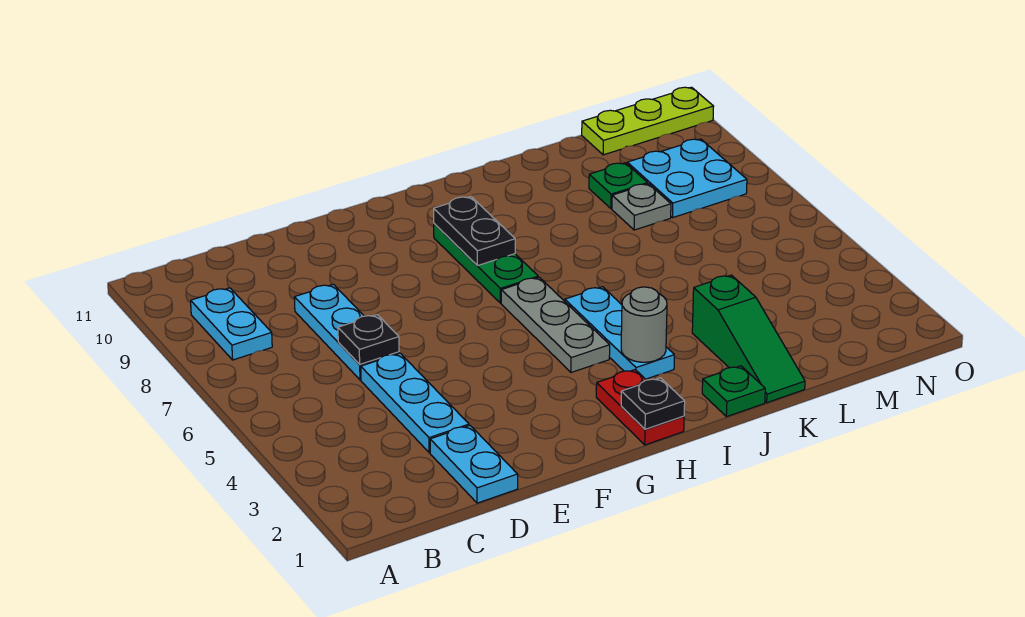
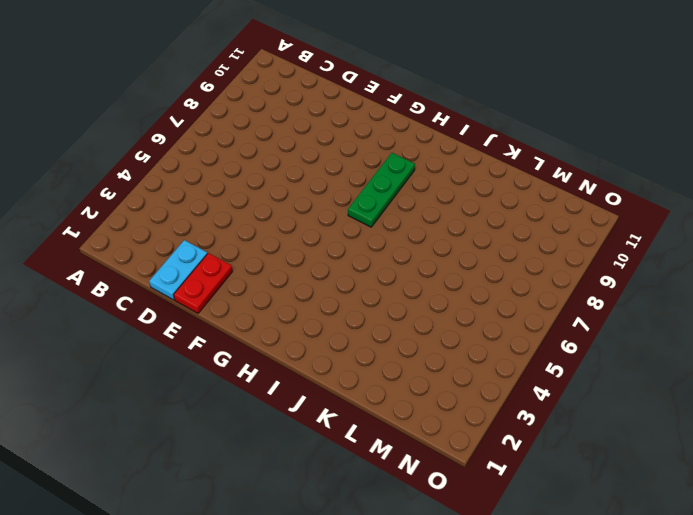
red 1x2 plate [174,253,232,313] -> red 1x2 plate moved to [596,370,684,445]
none -> cyan 1x2 plate [191,288,272,360]
none -> cyan 1x3 plate [361,353,469,453]
none -> cyan 1x3 plate [294,284,399,380]

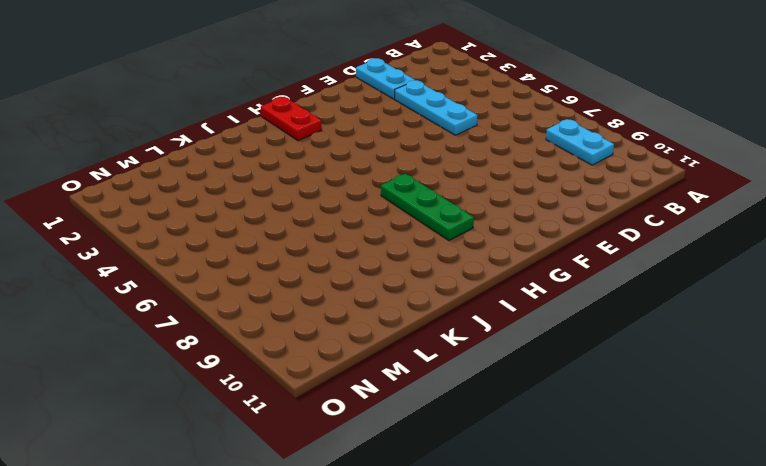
none -> cyan 1x3 plate [294,284,399,380]
none -> grey 1x3 plate [501,277,610,372]
none -> cyan 1x3 plate [565,287,674,379]

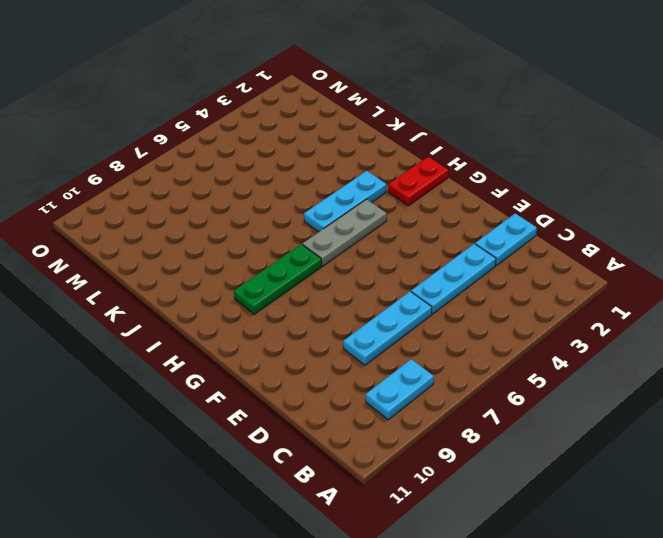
none -> green 1x1 plate [702,366,765,417]
none -> green 1x3 slope [692,275,805,403]
none -> grey 1x1 plate [612,184,671,230]

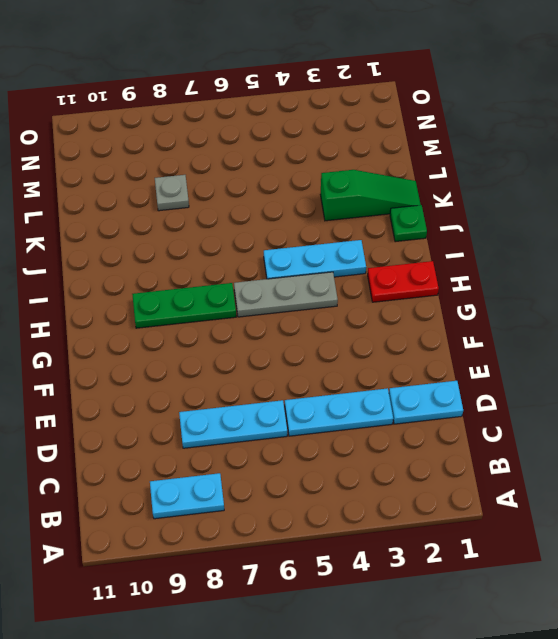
none -> green 1x1 plate [589,163,648,209]
none -> cyan 2x2 plate [627,139,747,217]
none -> lime 1x3 plate [582,87,714,155]

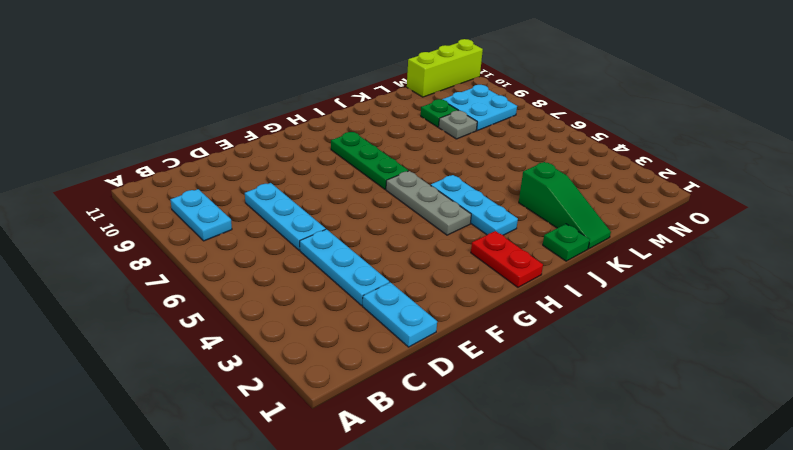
lime 1x3 brick [407,39,483,97] -> lime 1x3 plate [582,87,714,155]
none -> black 1x1 plate [338,315,399,364]
none -> black 1x1 plate [621,378,685,429]
none -> black 1x2 plate [434,197,515,266]

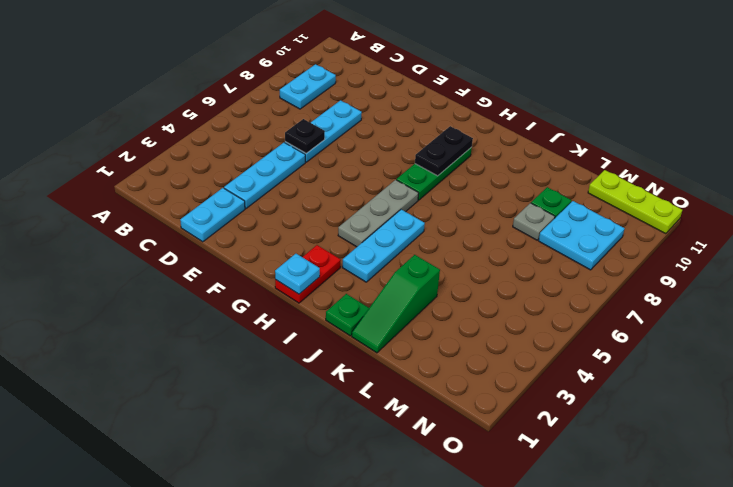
cyan 1x1 plate [275,254,320,294] -> black 1x1 plate [621,378,685,429]
none -> grey 1x1 round brick [621,287,667,362]

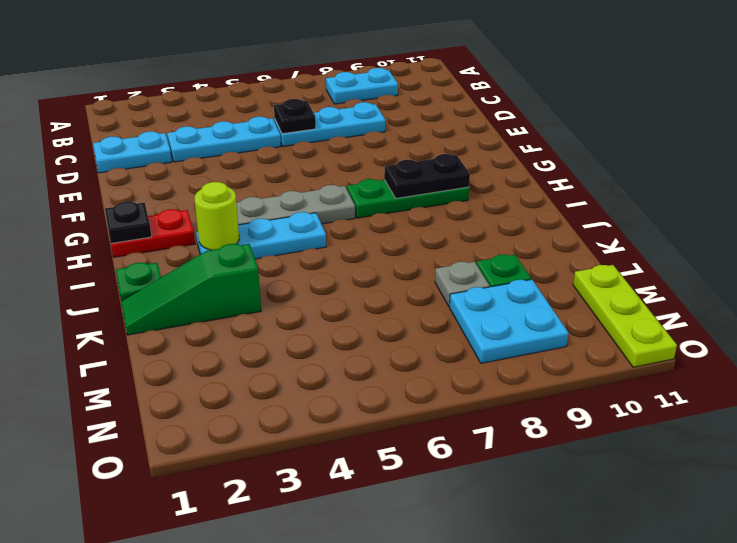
lime 1x1 round brick [195,182,239,250] -> grey 1x1 round brick [621,287,667,362]

